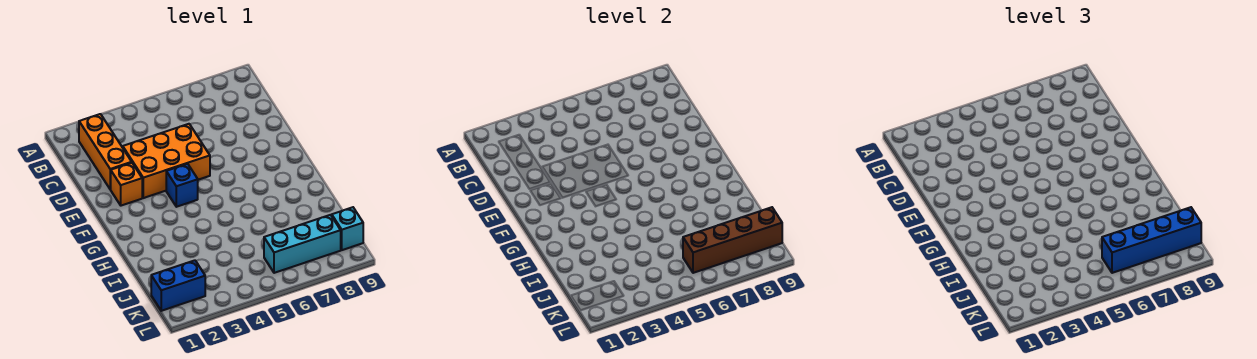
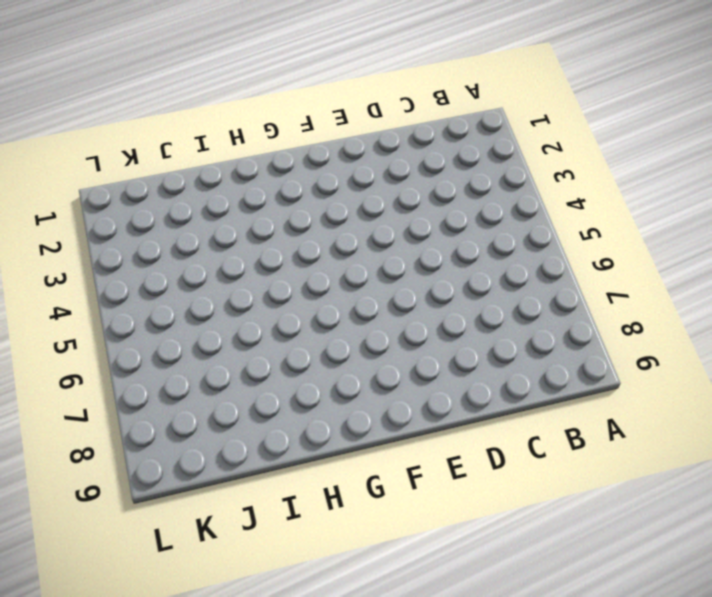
none -> orange 1x3 brick [79,114,132,189]
none -> orange 2x3 brick [122,124,210,198]

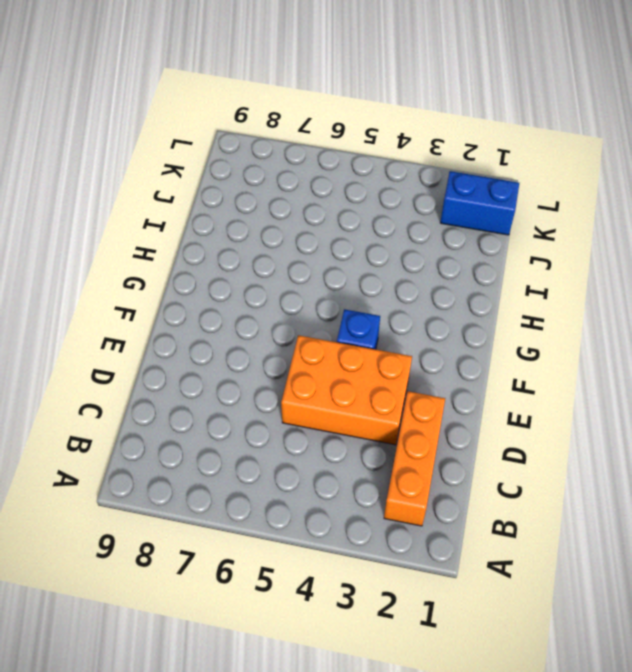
none -> orange 1x1 brick [111,163,142,206]
none -> cyan 1x3 brick [264,215,341,273]

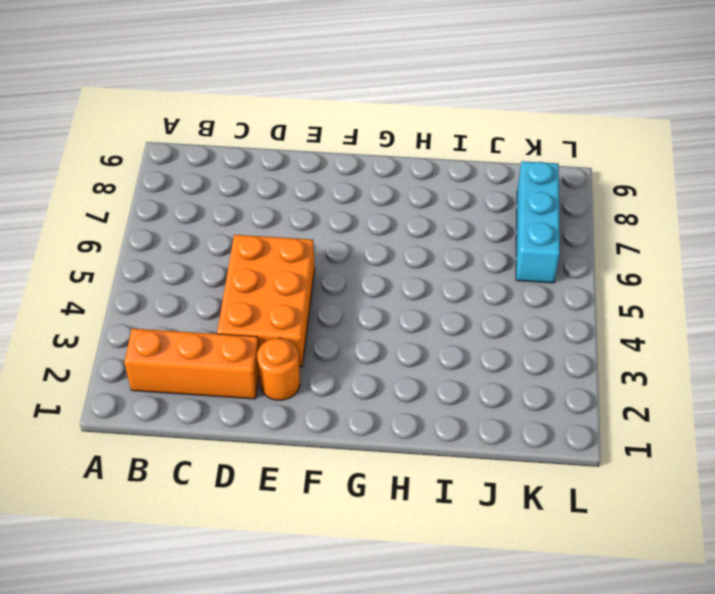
orange 1x1 round brick [257,338,300,400] -> orange 1x1 brick [111,163,142,206]
none -> blue 1x1 brick [166,164,198,207]
none -> blue 1x2 brick [151,260,205,311]

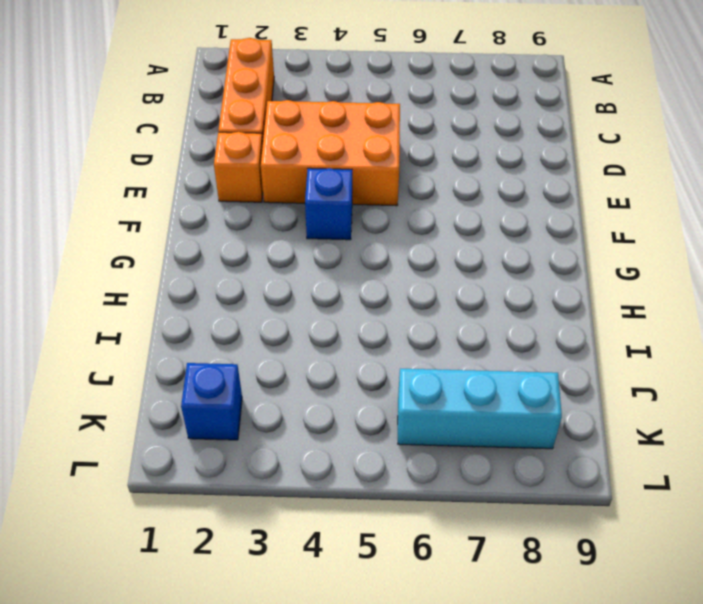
blue 1x1 brick [181,363,242,440] -> blue 1x2 brick [151,260,205,311]
none -> cyan 1x1 brick [332,207,363,250]
none -> brown 1x4 brick [683,207,782,273]

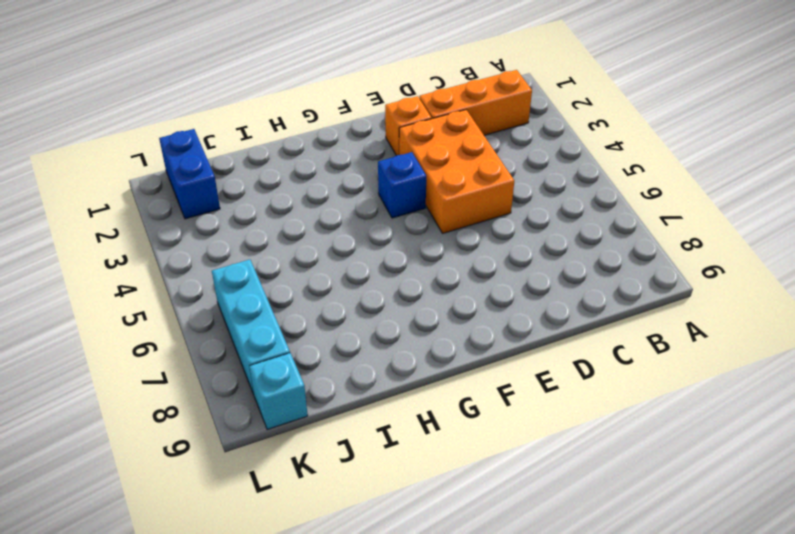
none -> brown 1x4 brick [683,207,782,273]
none -> blue 1x4 brick [1102,207,1201,273]

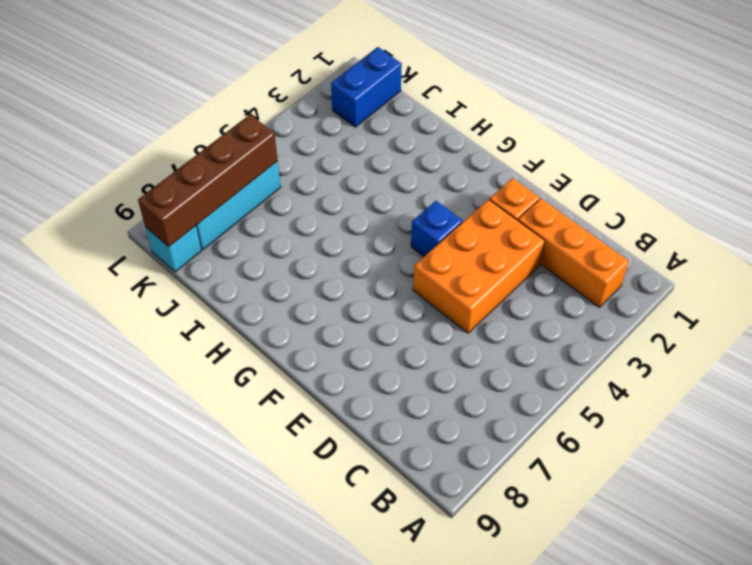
none -> blue 1x4 brick [1102,207,1201,273]

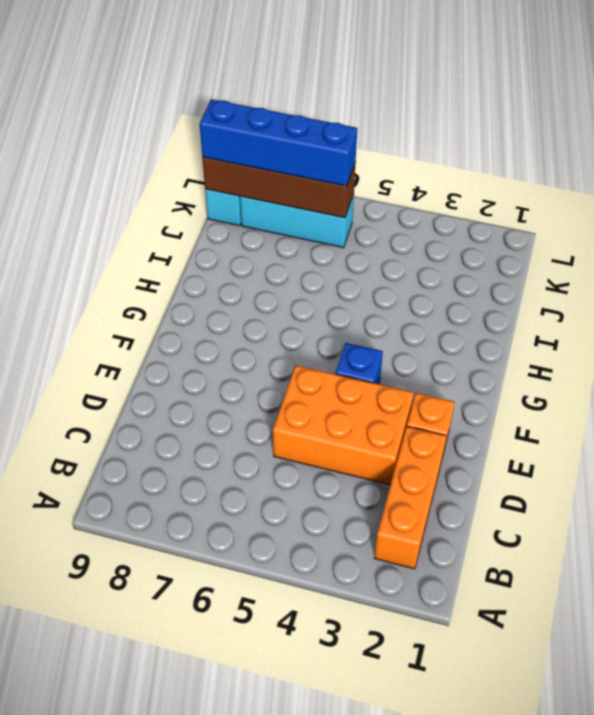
none -> blue 1x2 brick [151,260,205,311]

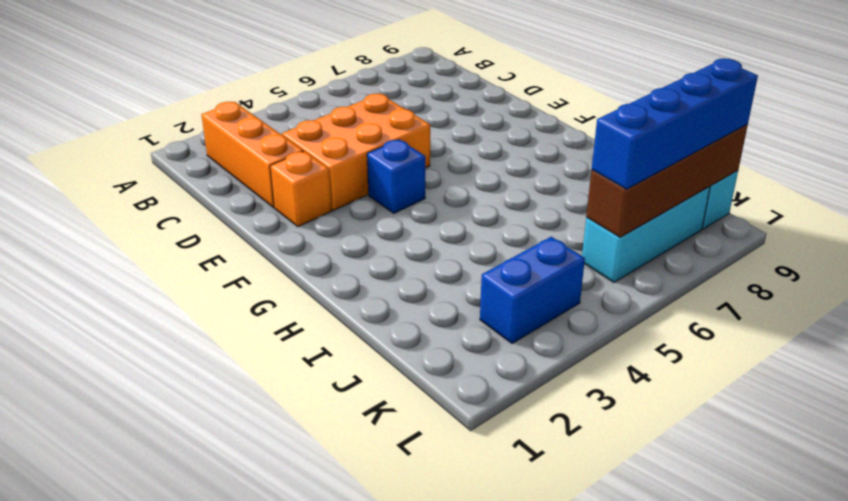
blue 1x2 brick [480,237,585,344] -> blue 1x2 brick moved to [151,260,205,311]

